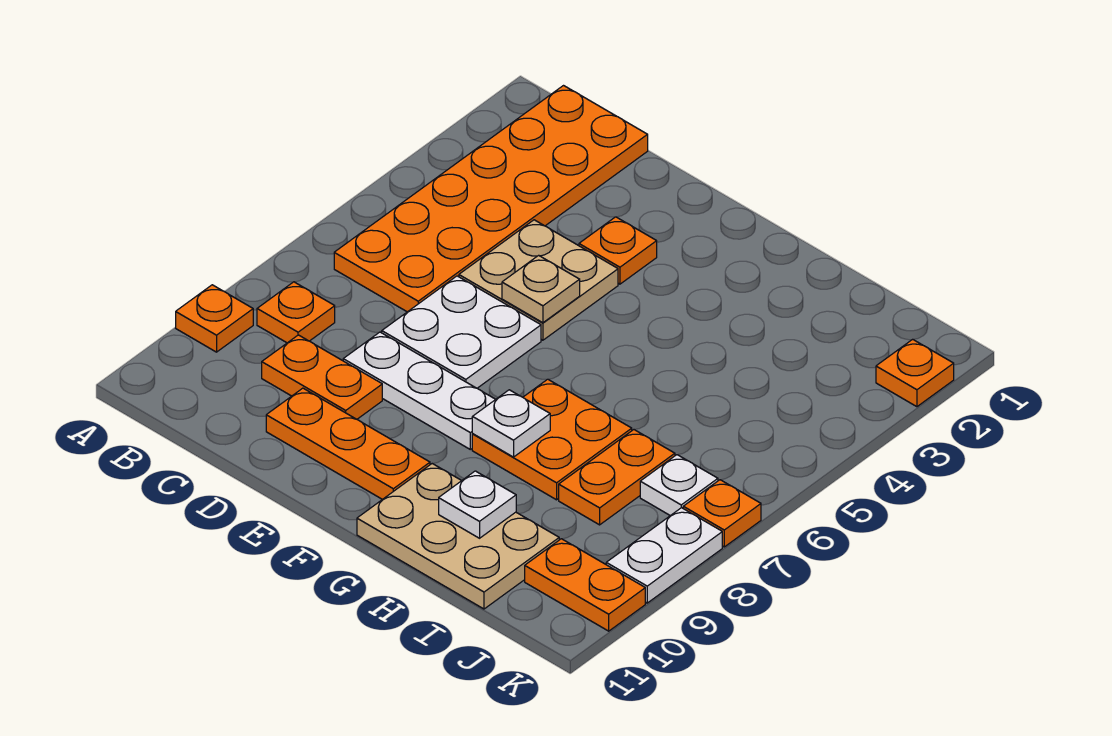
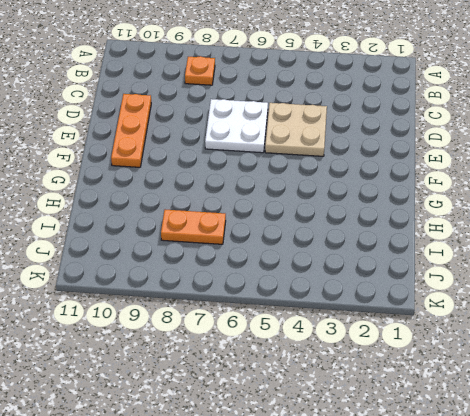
none -> orange 1x1 plate [176,285,253,352]
none -> orange 2x6 plate [334,86,648,312]
none -> orange 1x2 plate [262,335,382,419]

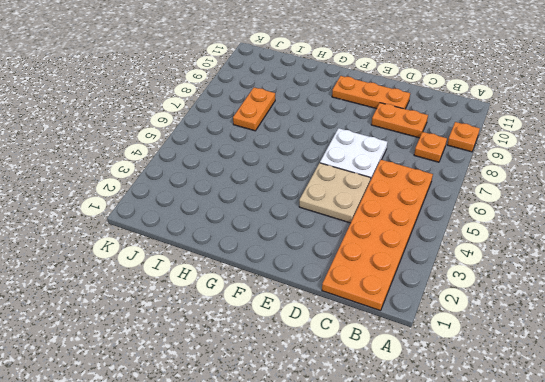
none -> white 1x3 plate [343,332,496,449]
none -> orange 1x1 plate [579,217,657,284]
none -> orange 2x2 plate [472,379,632,500]

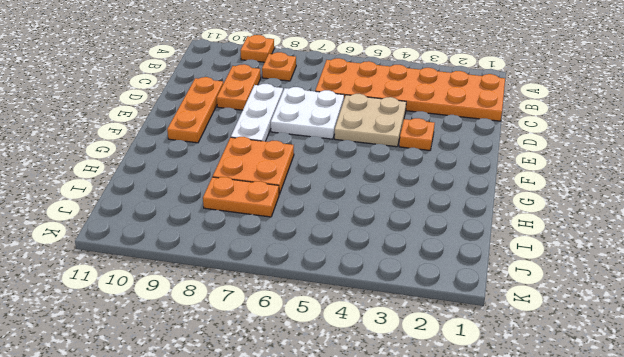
none -> tan 2x3 plate [357,464,559,609]
none -> white 1x1 plate [640,455,718,516]
none -> orange 1x2 plate [525,539,645,631]

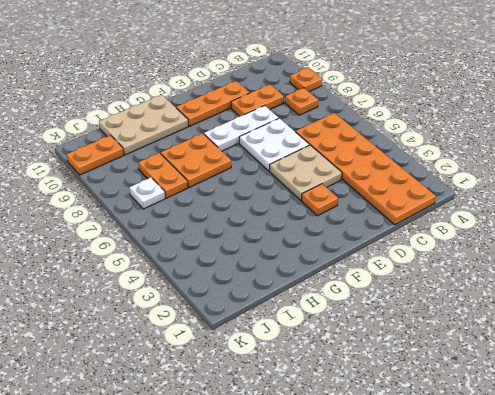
none -> orange 1x1 plate [876,339,954,407]
none -> orange 1x1 plate [683,480,761,547]
none -> white 1x2 plate [606,508,722,603]

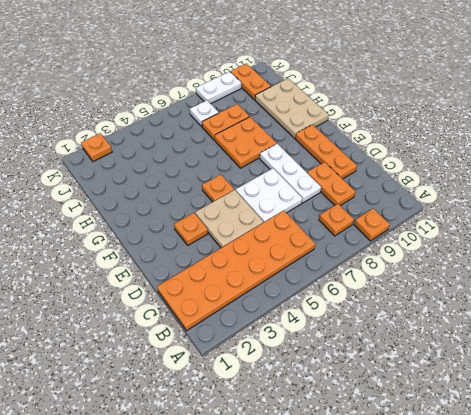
orange 1x1 plate [202,175,234,202] -> orange 1x1 plate moved to [683,480,761,547]
none -> tan 1x1 plate [502,255,580,323]
none -> white 1x1 plate [472,390,550,457]
none -> white 1x1 plate [439,471,516,538]

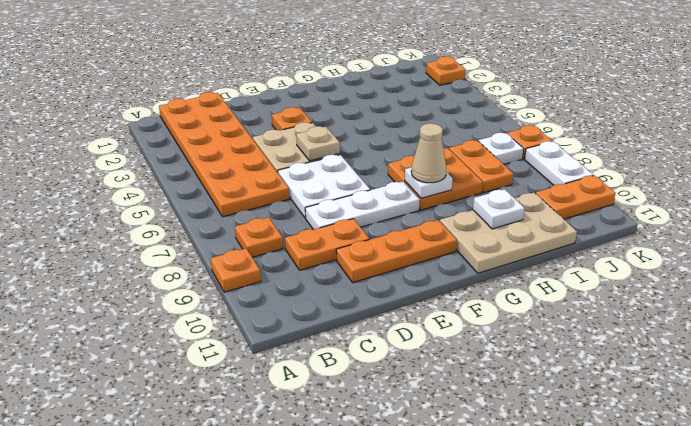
tan 1x1 cone [411,123,446,183] -> none

